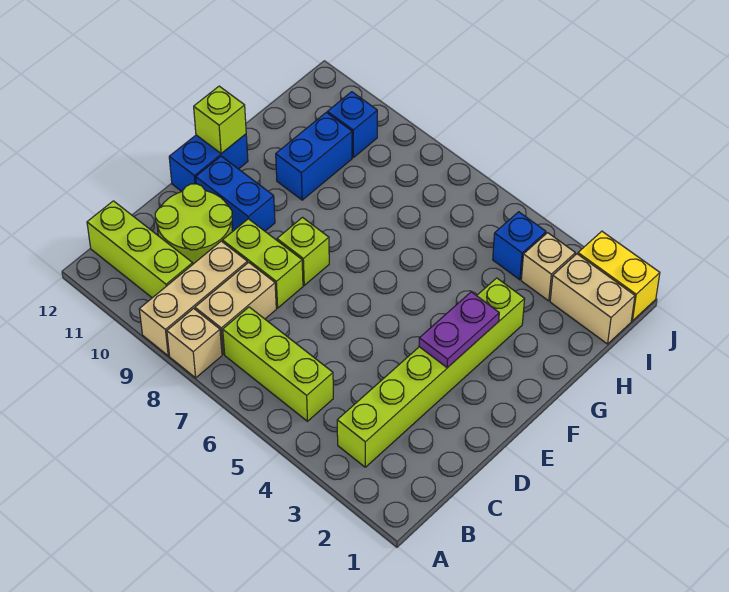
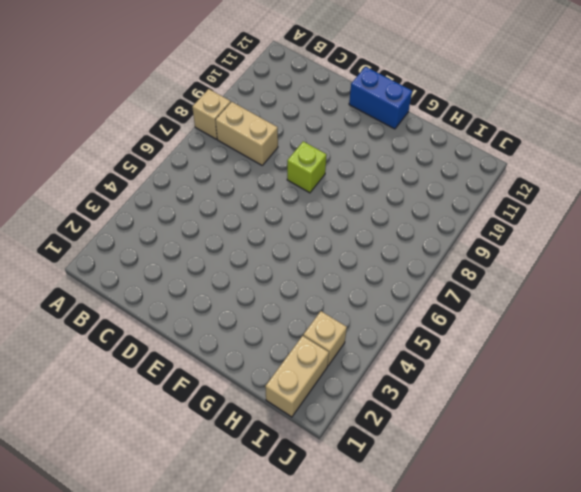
none -> tan 1x3 brick [139,241,247,356]
none -> lime 1x6 brick [337,278,525,467]
none -> lime 1x3 brick [223,307,333,421]

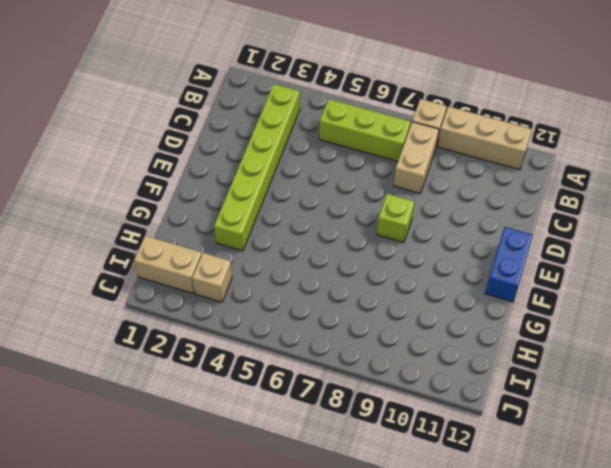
tan 1x3 brick [438,106,532,170] -> tan 1x3 brick turned to [139,241,247,356]
none -> lime 1x3 brick [87,201,193,298]
none -> lime 2x2 round brick [155,184,232,264]
none -> lime 1x2 brick [223,219,303,308]

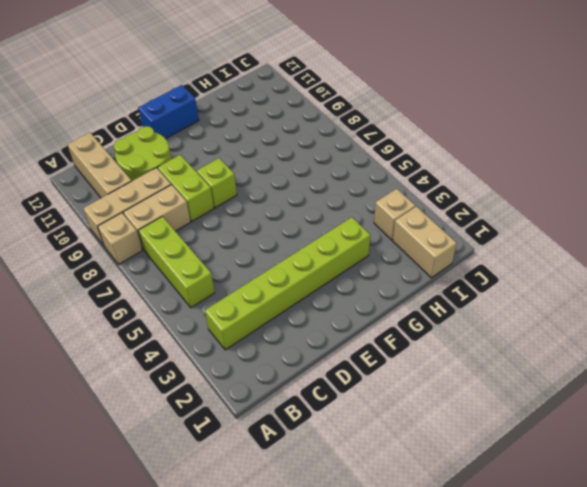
tan 1x3 brick [67,133,131,198] -> lime 1x3 brick [87,201,193,298]
none -> blue 1x2 brick [196,156,275,231]
none -> blue 1x2 brick [276,113,352,200]
none -> blue 1x1 brick [493,212,546,280]

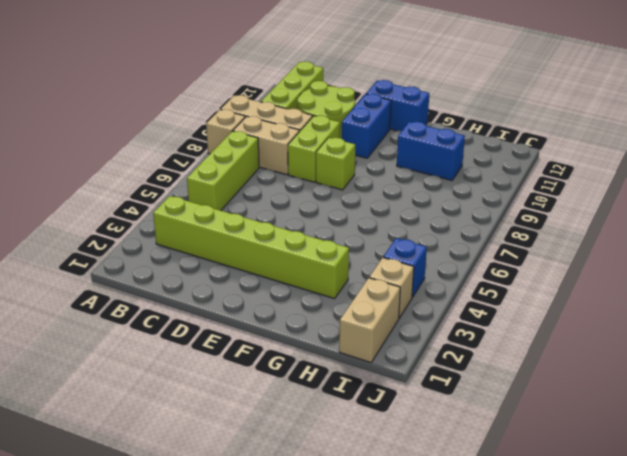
none -> blue 1x1 brick [328,92,377,157]
none -> yellow 1x2 brick [578,231,660,321]
none -> purple 1x2 plate [419,292,499,368]

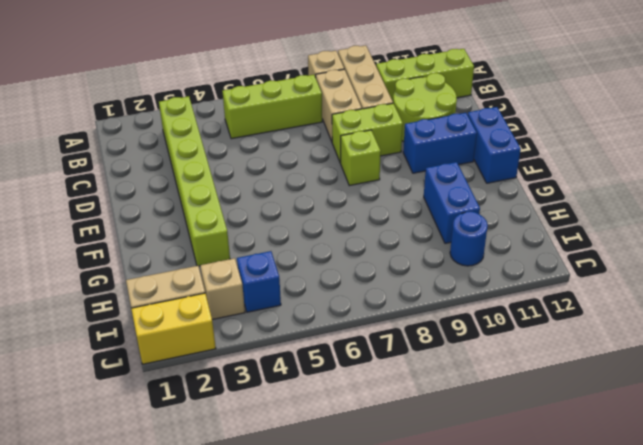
blue 1x1 round brick [450,212,488,266] -> blue 1x1 brick [328,92,377,157]
none -> purple 1x2 plate [419,292,499,368]
none -> lime 1x1 brick [194,86,246,153]

